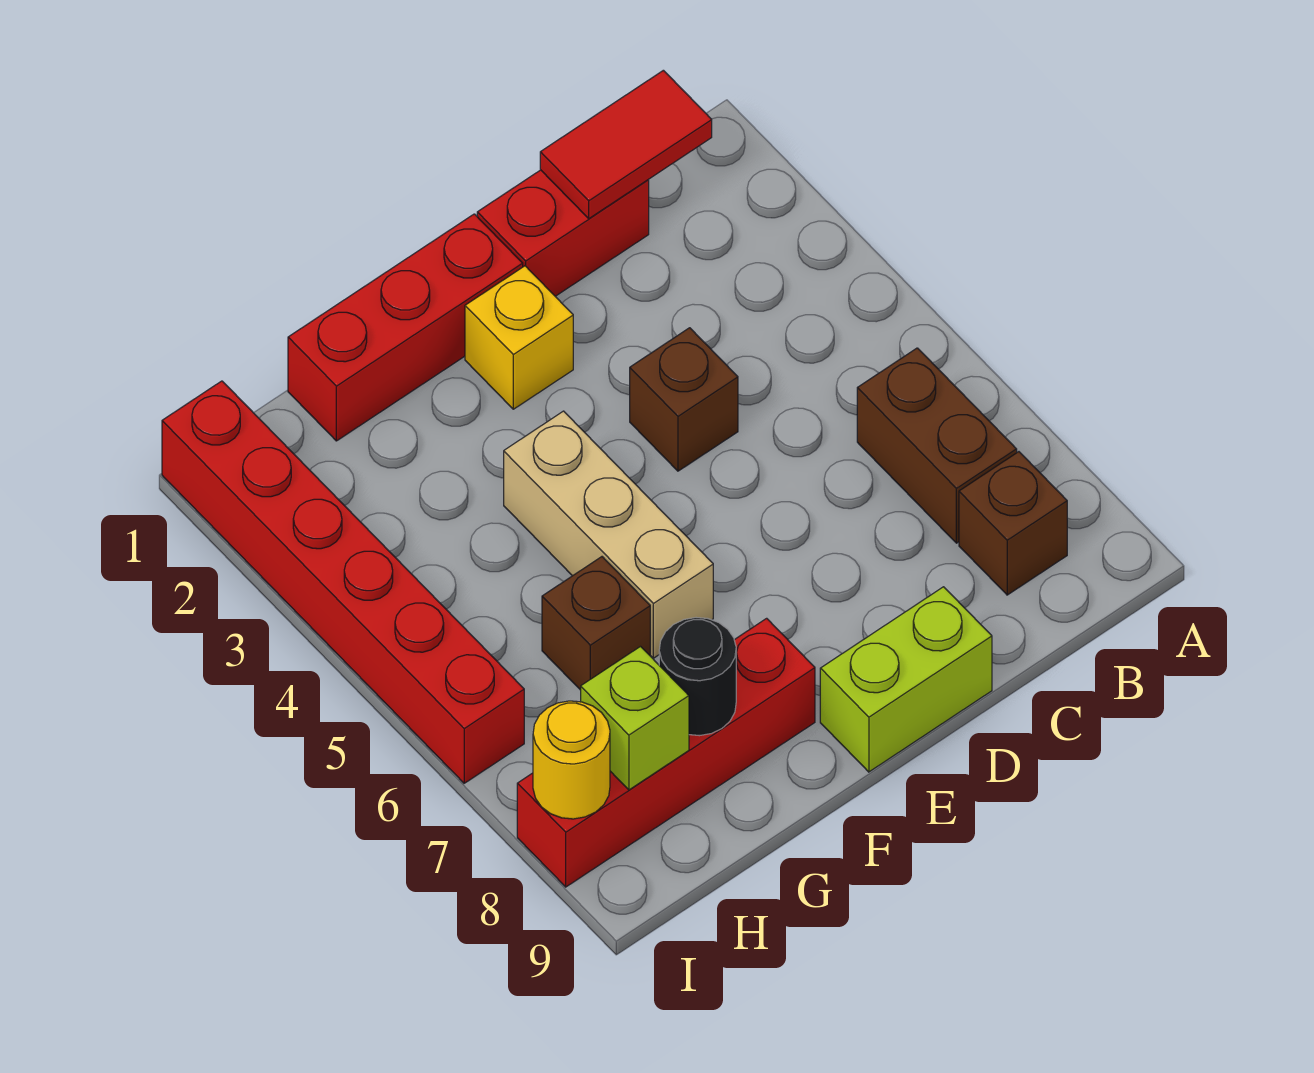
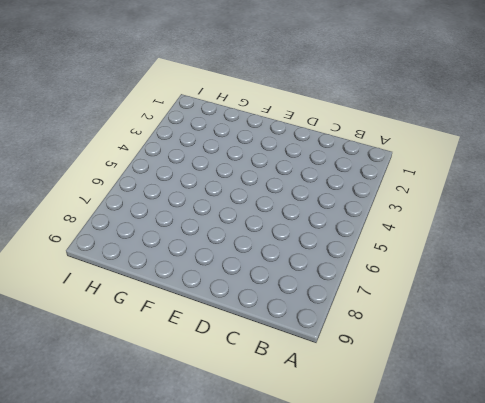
none -> brown 1x2 brick [857,348,1017,543]
none -> brown 1x1 brick [959,452,1067,595]
none -> red 1x2 brick [477,170,649,296]

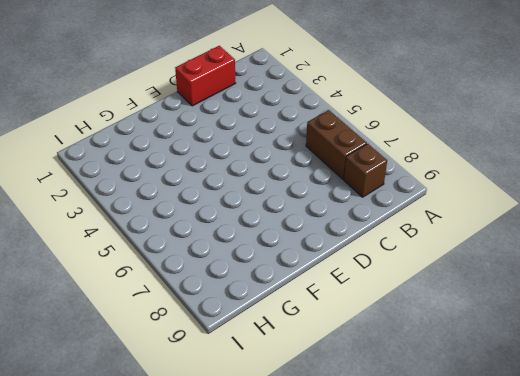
none -> brown 1x1 brick [630,328,738,471]
none -> lime 1x2 brick [820,587,992,772]
none -> red 1x3 brick [288,214,523,441]

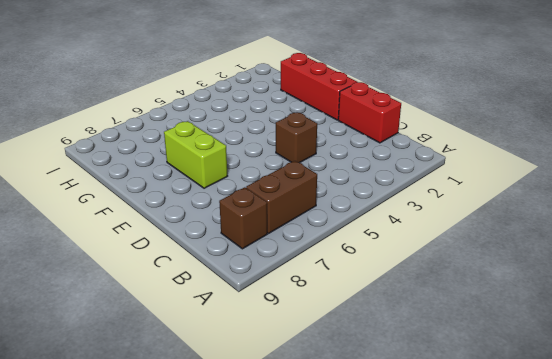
lime 1x2 brick [164,121,227,188] -> lime 1x2 brick moved to [820,587,992,772]
none -> yellow 1x1 brick [465,266,573,409]
none -> tan 1x3 brick [504,411,713,658]
none -> red 1x4 brick [517,618,815,887]

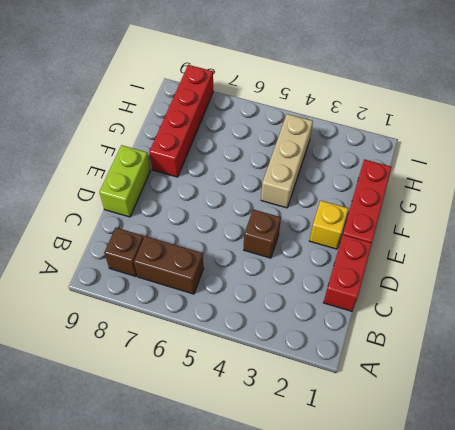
tan 1x3 brick [261,114,313,208] -> tan 1x3 brick turned to [504,411,713,658]
none -> brown 1x1 brick [542,557,650,690]
none -> red 1x6 brick [162,381,524,783]
none -> red 1x2 tile [540,70,712,219]

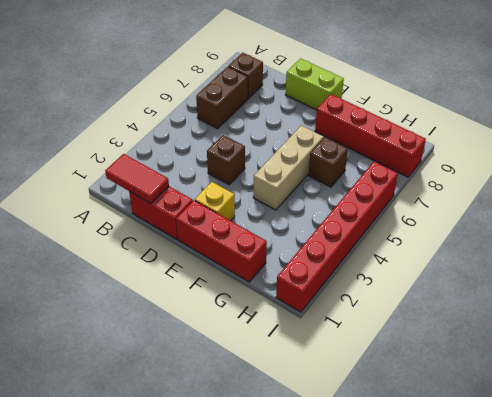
none -> black 1x1 round brick [659,618,736,736]
none -> lime 1x1 brick [581,647,689,790]
none -> yellow 1x1 round brick [533,701,610,819]

